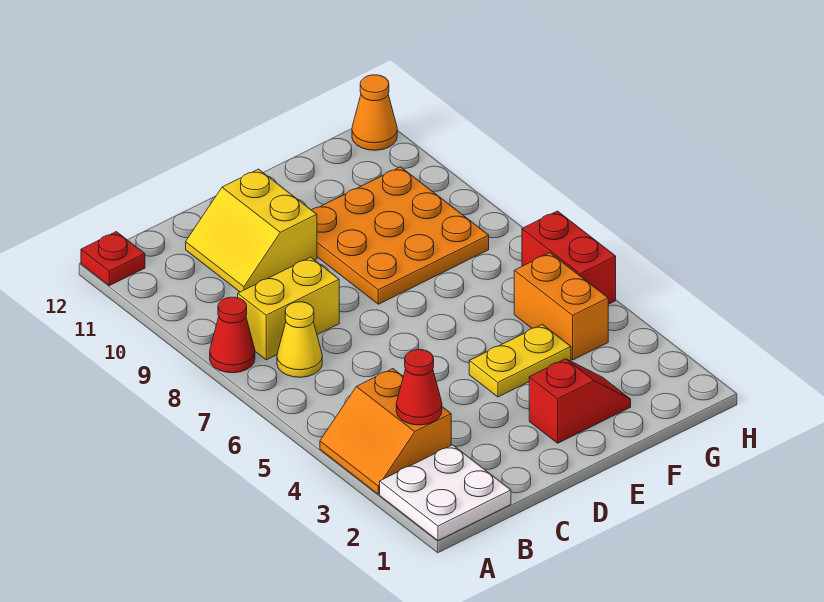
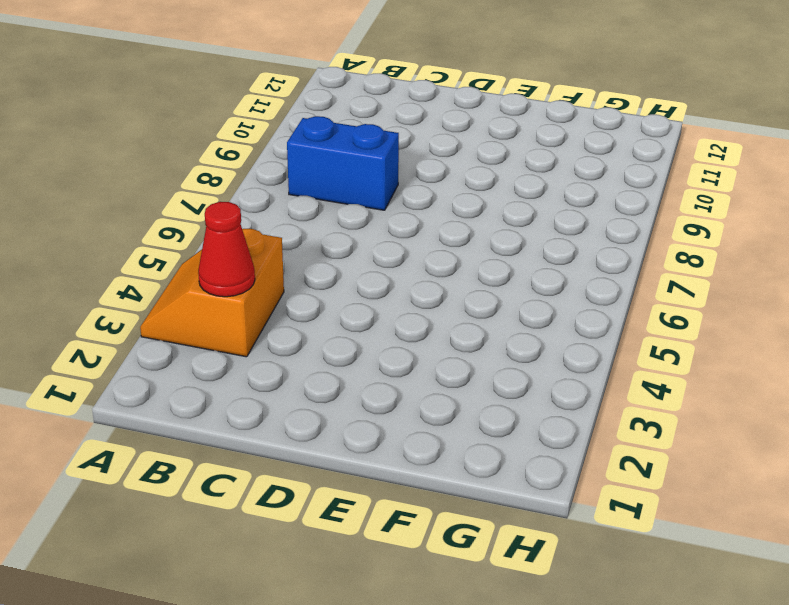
blue 1x2 brick [287,116,399,210] -> yellow 1x2 brick [238,257,339,360]
none -> white 2x2 plate [380,445,511,540]
none -> red 1x1 cone [210,297,255,373]
none -> red 1x1 plate [81,232,145,286]

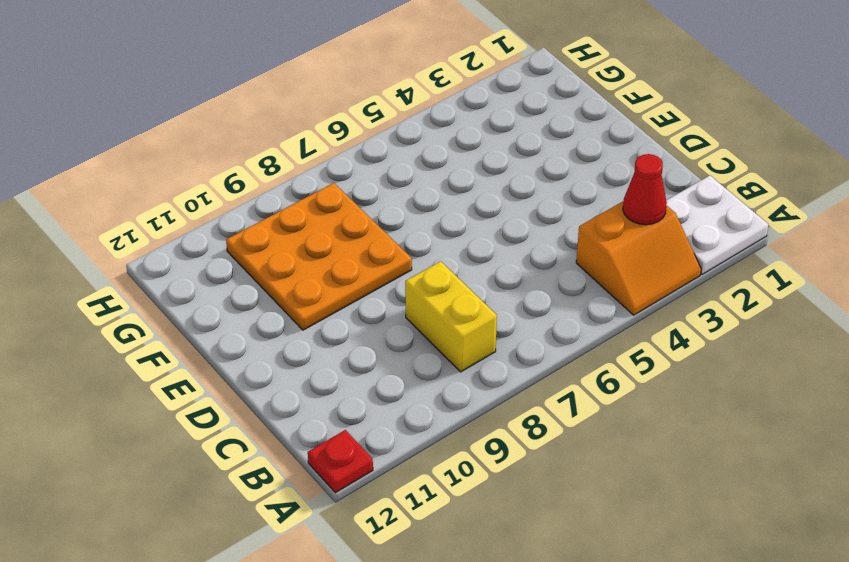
none -> red 1x1 cone [210,297,255,373]
none -> yellow 1x1 cone [277,302,322,377]
none -> yellow 2x2 slope [186,169,317,292]

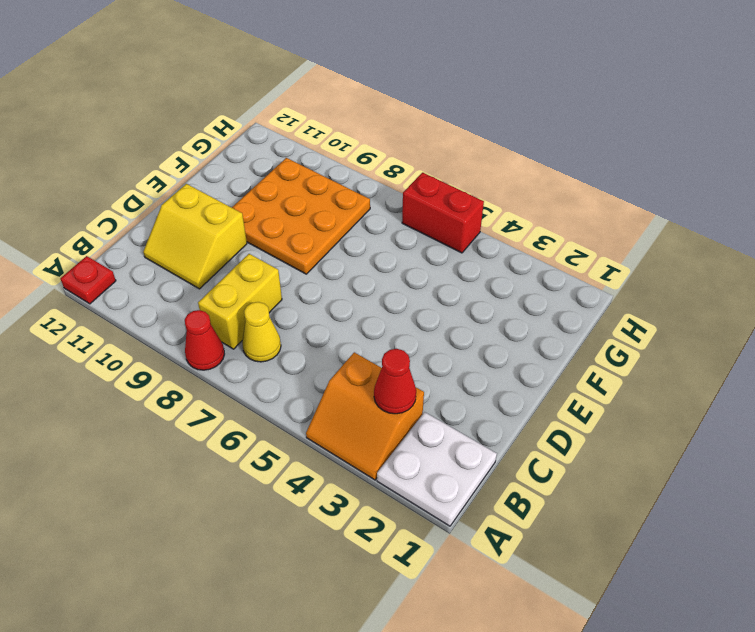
none -> red 1x2 slope [529,359,631,443]
none -> yellow 1x2 plate [469,324,571,397]
none -> orange 1x2 brick [514,253,608,360]

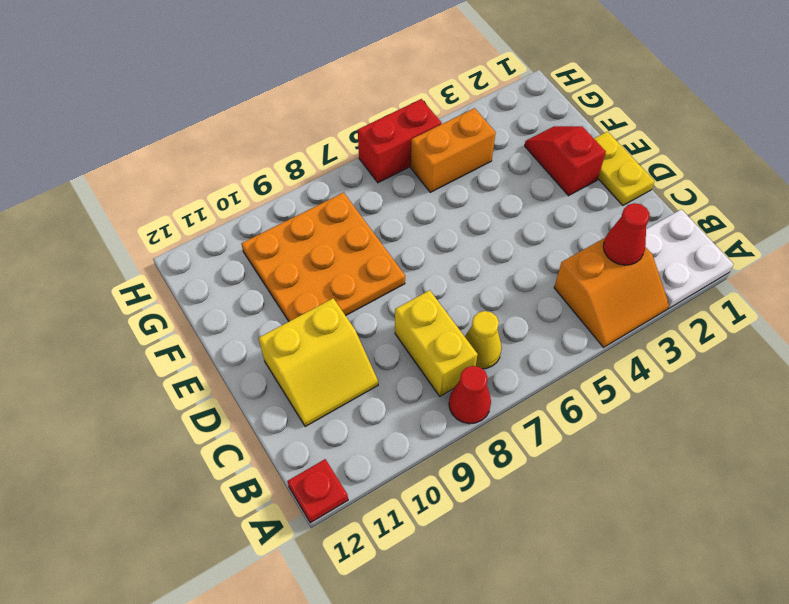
yellow 1x2 plate [594,132,654,205] -> yellow 1x2 plate moved to [469,324,571,397]
none -> orange 1x1 cone [352,75,397,150]

